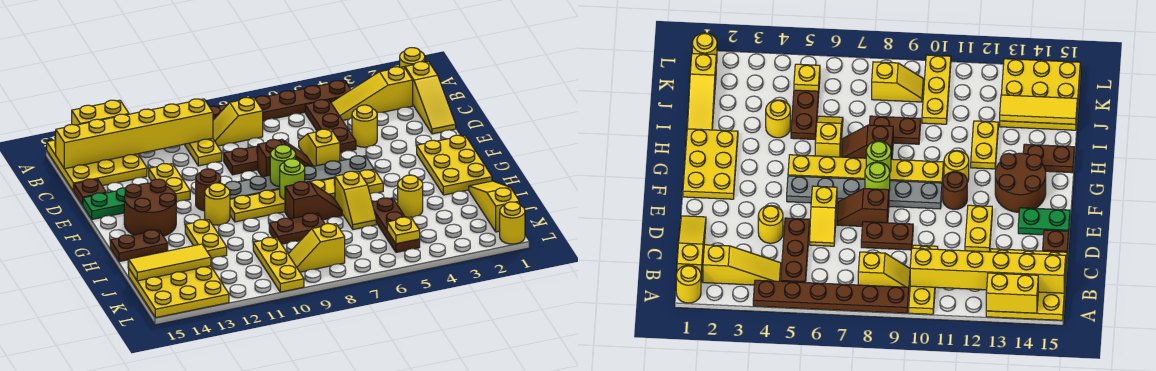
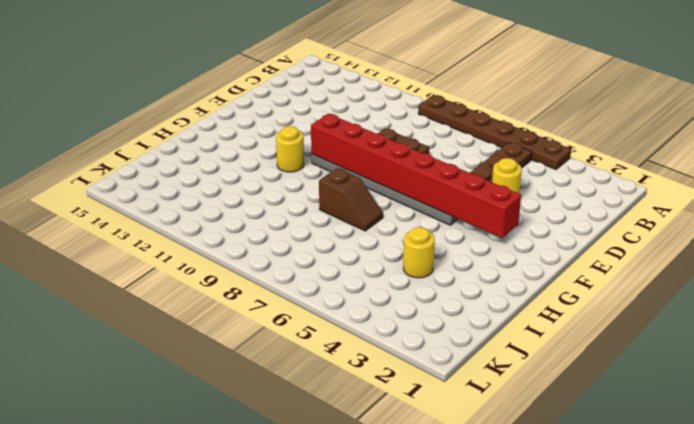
red 1x8 brick [311,114,521,238] -> lime 1x1 round brick [270,145,296,187]
none -> yellow 1x1 round brick [400,48,425,68]
none -> yellow 1x3 plate [184,138,222,166]
none -> yellow 3x3 plate [47,140,147,191]
none -> yellow 1x3 slope [405,62,456,134]

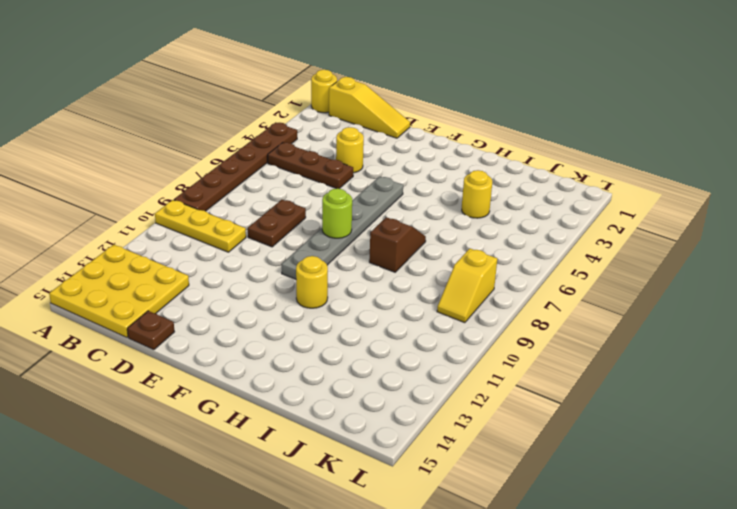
none -> yellow 1x3 slope [331,67,413,120]
none -> yellow 1x2 slope [213,97,263,146]
none -> yellow 1x2 slope [299,129,340,166]
none -> yellow 1x2 plate [149,164,190,202]

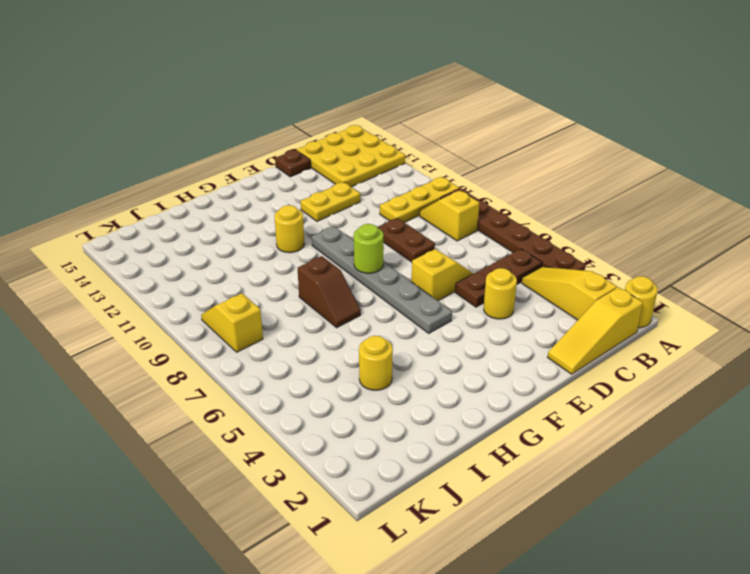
none -> brown 1x2 slope [258,139,313,177]
none -> green 1x2 plate [83,188,126,219]
none -> yellow 2x3 plate [417,135,492,195]
none -> brown 1x1 round brick [196,169,221,211]

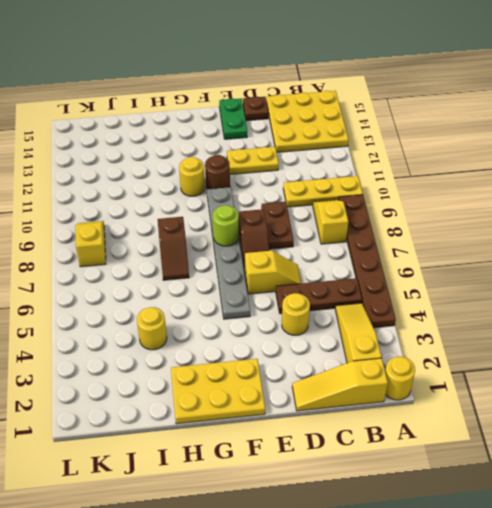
none -> brown 2x2 round brick [124,179,176,236]
none -> yellow 1x6 plate [230,170,383,222]
none -> yellow 1x2 slope [335,171,376,229]
none -> yellow 1x2 plate [185,220,227,259]

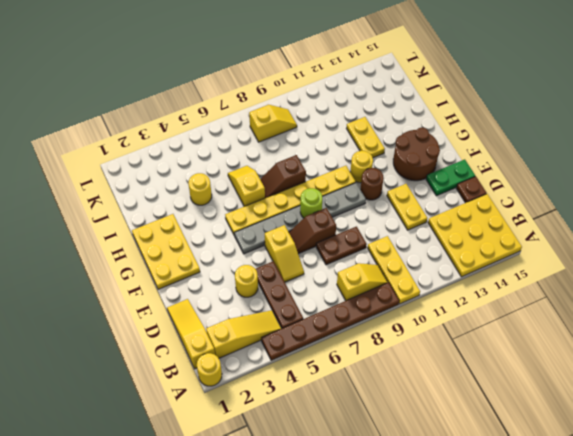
none -> brown 1x2 plate [110,230,168,262]
none -> yellow 1x3 slope [469,181,519,232]
none -> brown 1x3 plate [372,198,420,252]
none -> brown 1x2 plate [269,213,325,244]

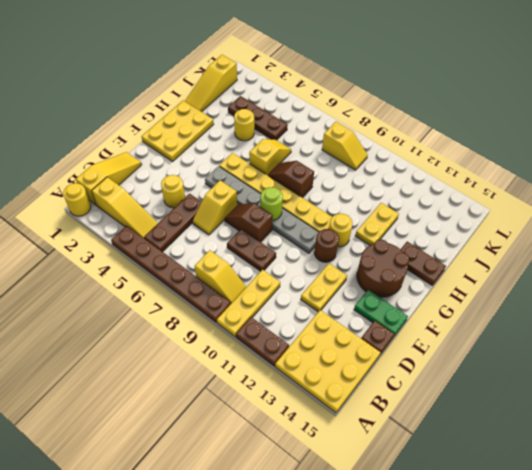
brown 1x2 plate [236,317,289,366] -> brown 1x2 plate moved to [269,213,325,244]
brown 1x3 plate [228,96,288,140] -> brown 1x3 plate turned to [372,198,420,252]
none -> yellow 1x3 plate [253,237,304,292]
none -> yellow 3x3 plate [129,266,229,318]
none -> yellow 1x1 round brick [500,202,525,244]
none -> yellow 1x2 brick [72,100,129,125]

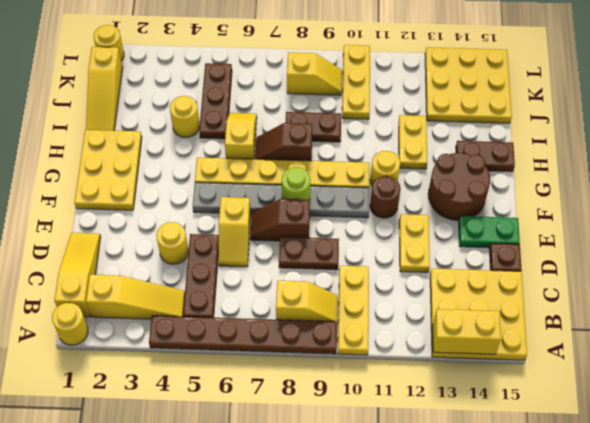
none -> yellow 1x6 brick [56,99,213,169]
none -> lime 1x1 round brick [280,159,305,200]
none -> yellow 1x3 tile [129,244,211,281]
none -> yellow 1x1 plate [387,217,420,244]

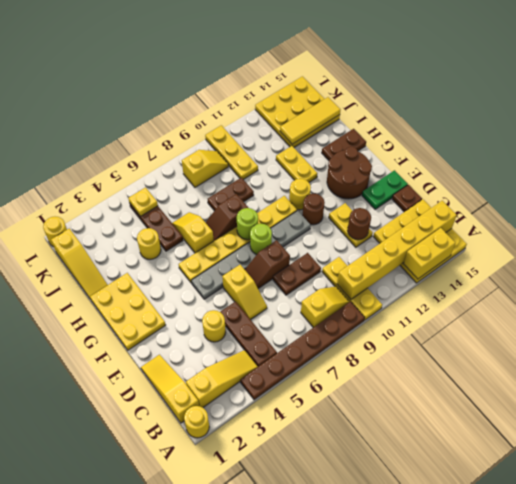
brown 1x1 round brick [348,208,371,240] -> none

